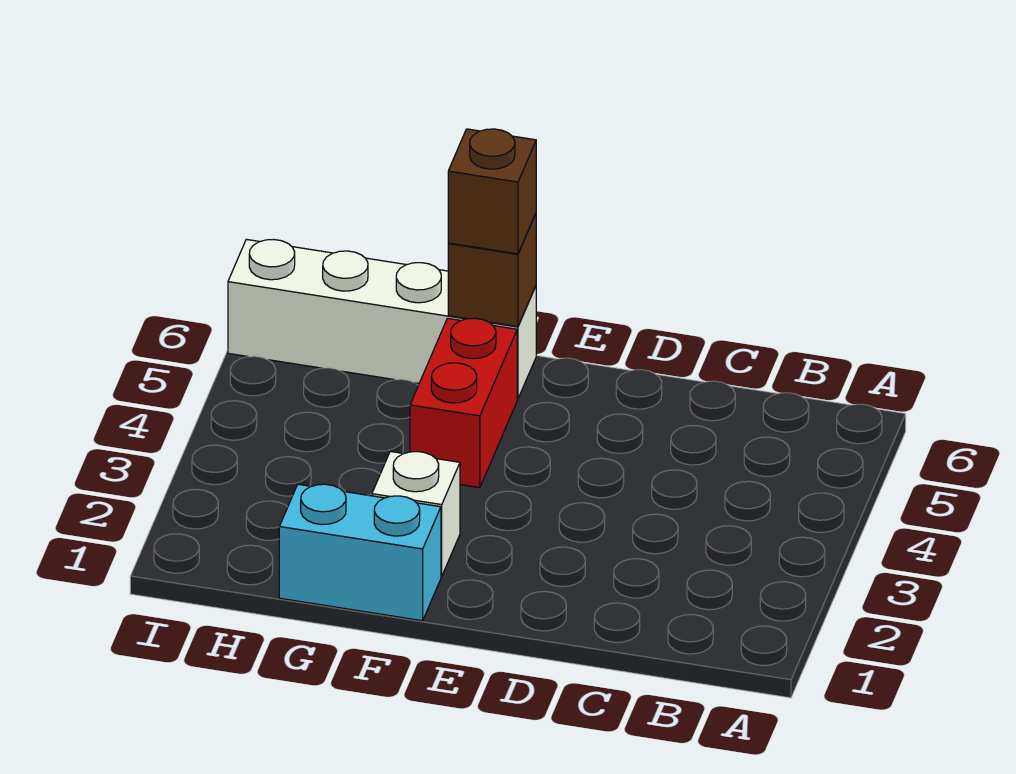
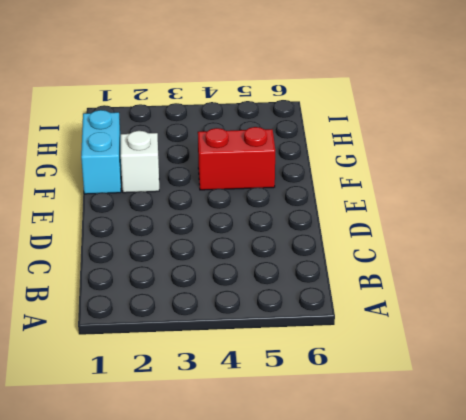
none -> white 1x4 brick [228,239,536,399]
none -> brown 1x1 brick [448,214,536,326]

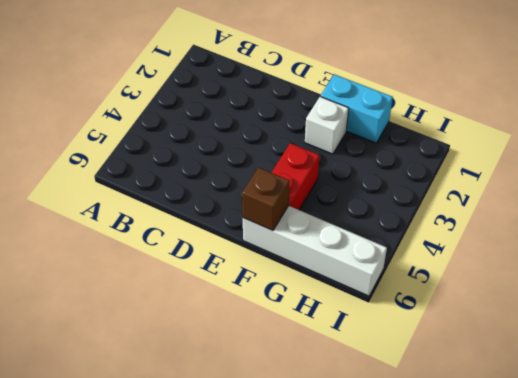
none -> brown 1x1 brick [448,129,536,254]

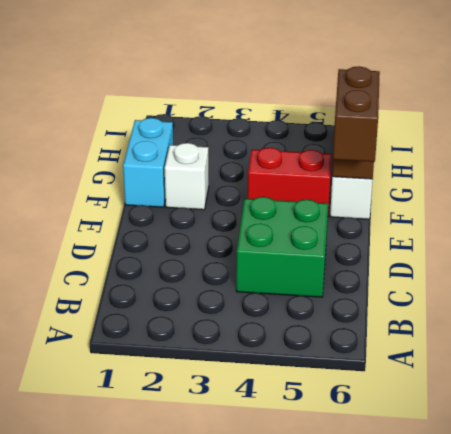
green 2x2 brick [236,197,328,297] -> none
brown 1x2 brick [333,66,380,162] -> brown 1x1 brick [448,129,536,254]

